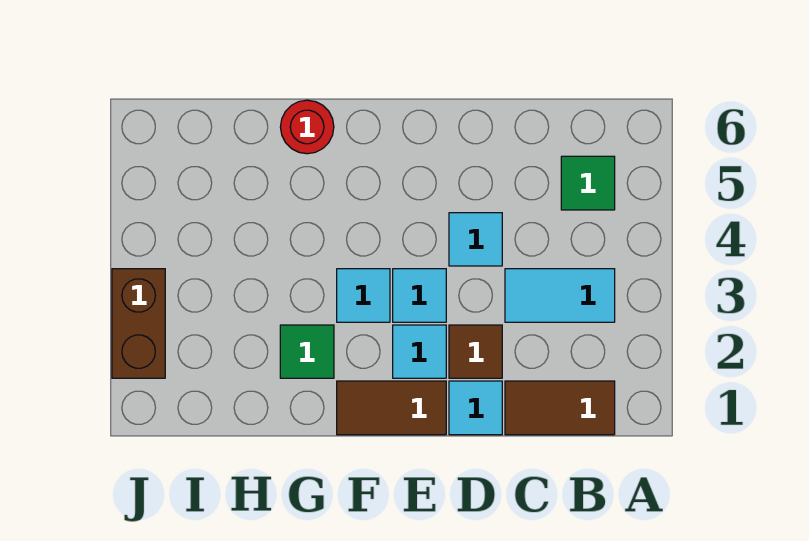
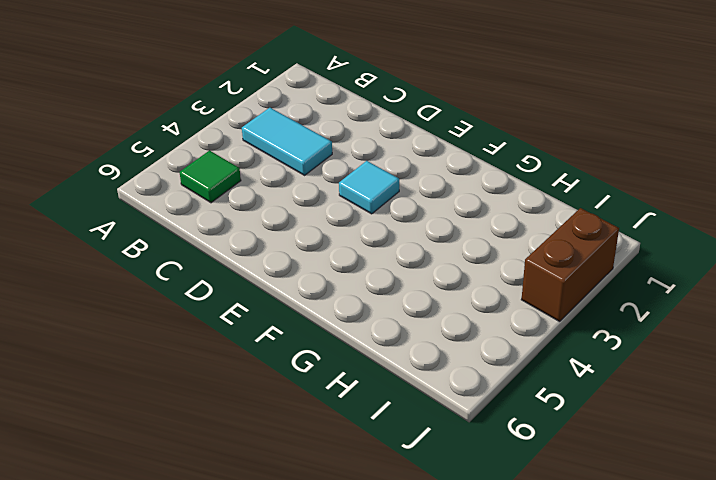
none -> brown 1x2 tile [505,381,615,435]
none -> cyan 1x1 tile [449,381,502,435]
none -> brown 1x1 tile [449,325,502,378]

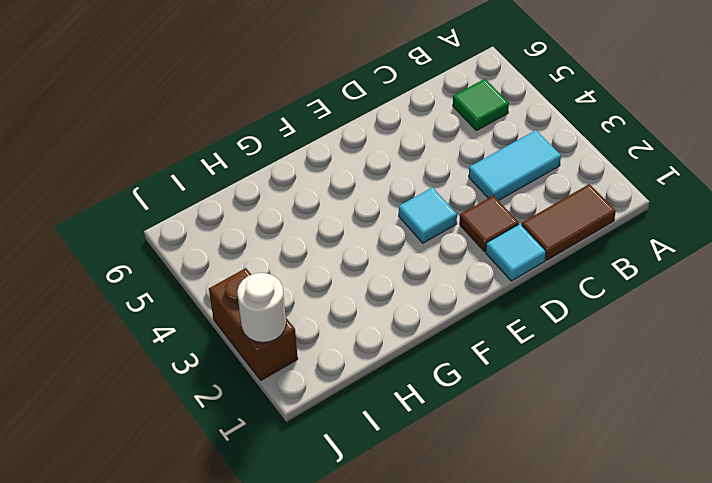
white 1x1 round brick [237,273,286,343] -> none
none -> cyan 1x1 tile [449,213,502,266]
none -> brown 1x2 tile [337,381,446,435]
none -> cyan 1x1 tile [393,325,446,378]

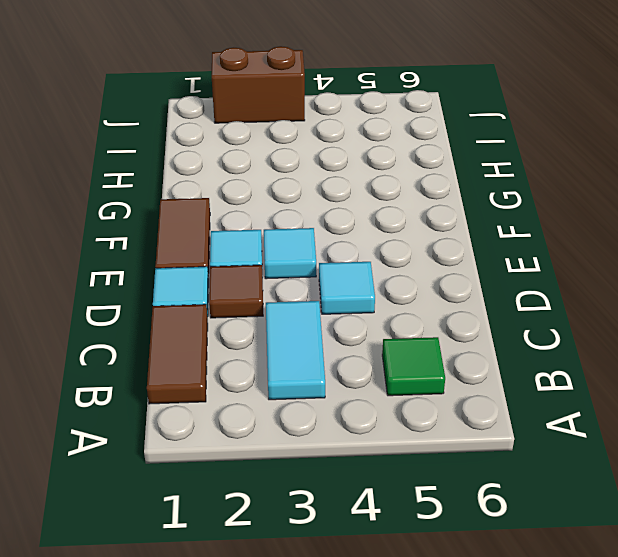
none -> cyan 1x1 tile [337,269,390,322]
none -> green 1x1 tile [280,325,334,378]
none -> red 1x1 round brick [281,100,334,154]

